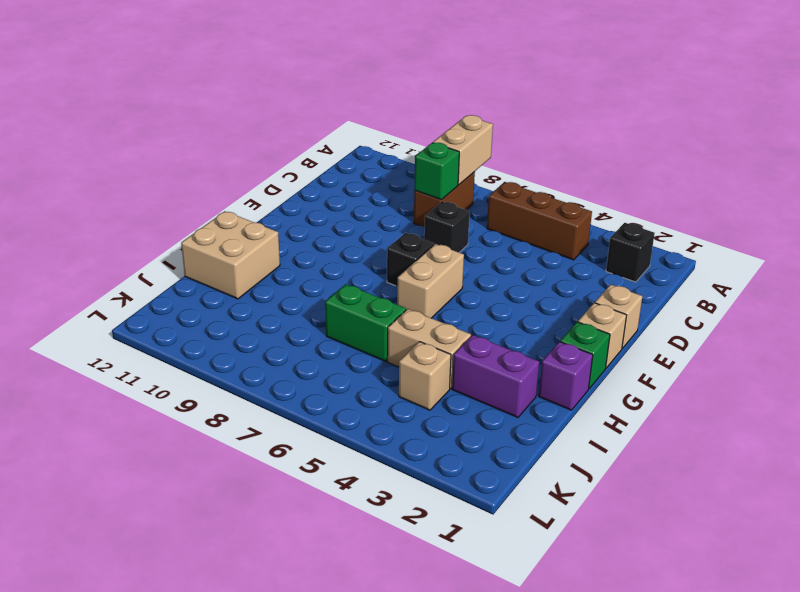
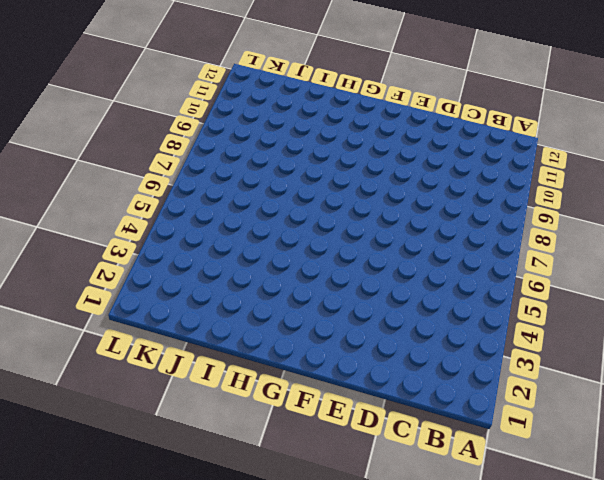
none -> black 1x1 brick [606,223,655,282]
none -> brown 1x3 brick [487,182,592,260]
none -> brown 1x2 brick [414,172,475,227]

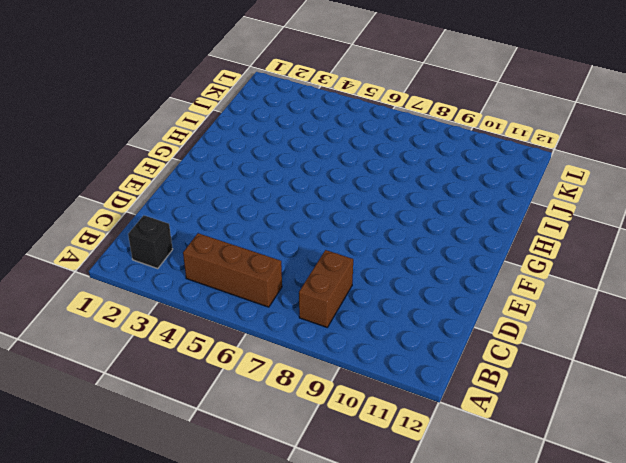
none -> black 1x1 brick [424,202,470,252]
none -> tan 1x1 brick [595,284,643,349]
none -> tan 1x1 brick [578,303,627,368]

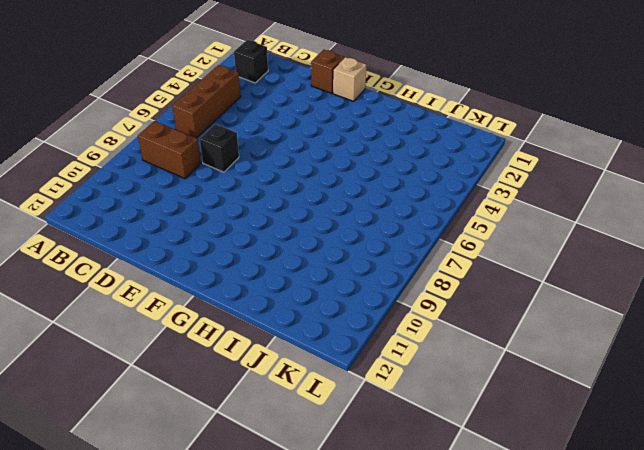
brown 1x1 brick [311,50,344,93] -> tan 1x1 brick [595,284,643,349]
none -> tan 1x2 brick [397,244,464,318]
none -> black 1x1 brick [387,233,434,286]
none -> green 1x1 brick [560,322,610,389]

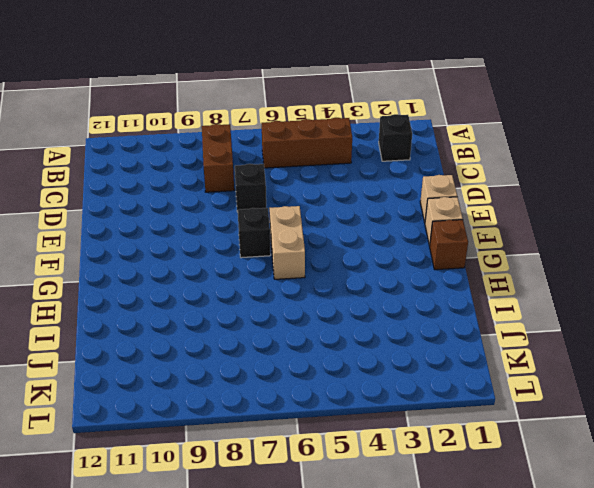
brown 1x1 brick [430,220,468,270] -> green 1x1 brick [560,322,610,389]
none -> purple 1x1 brick [539,342,593,410]
none -> tan 2x2 brick [181,211,280,299]
none -> purple 1x2 brick [452,335,539,417]

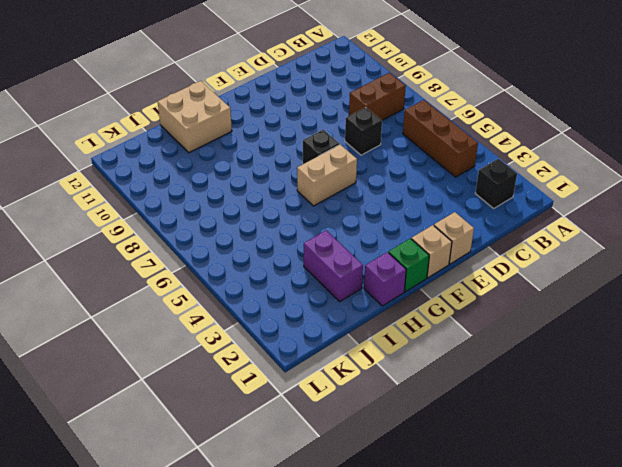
none -> tan 1x2 brick [388,309,471,389]
none -> green 1x2 brick [325,284,406,362]
none -> tan 1x1 brick [399,342,451,410]

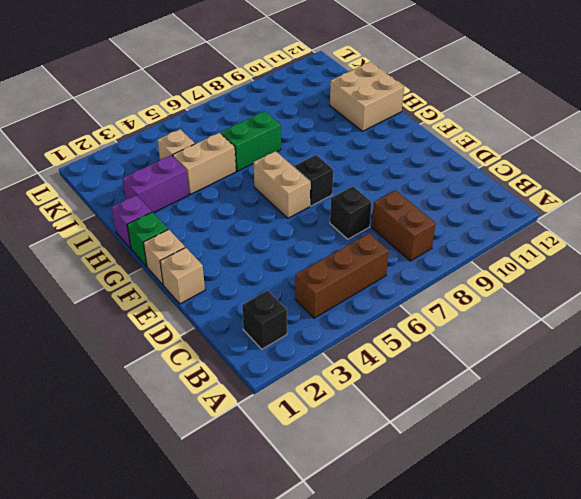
none -> tan 1x2 brick [433,115,493,185]
none -> green 1x1 brick [414,143,459,200]

